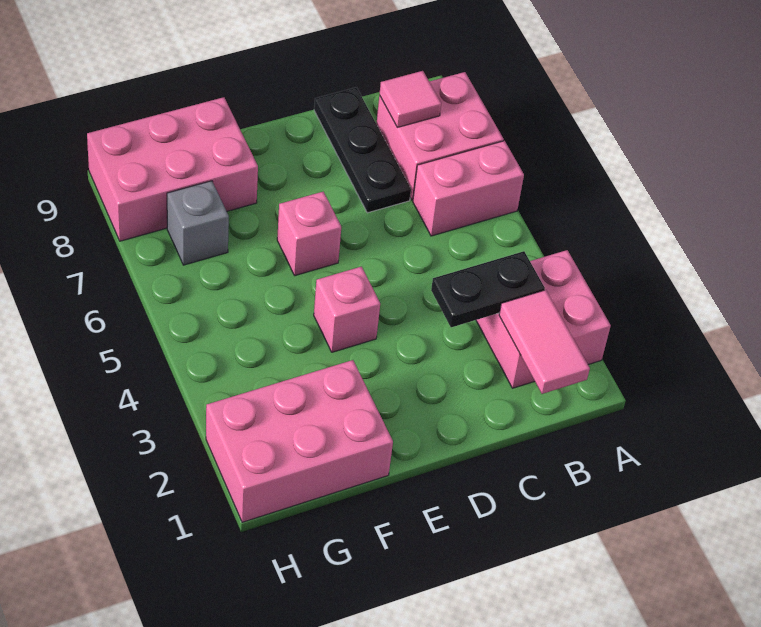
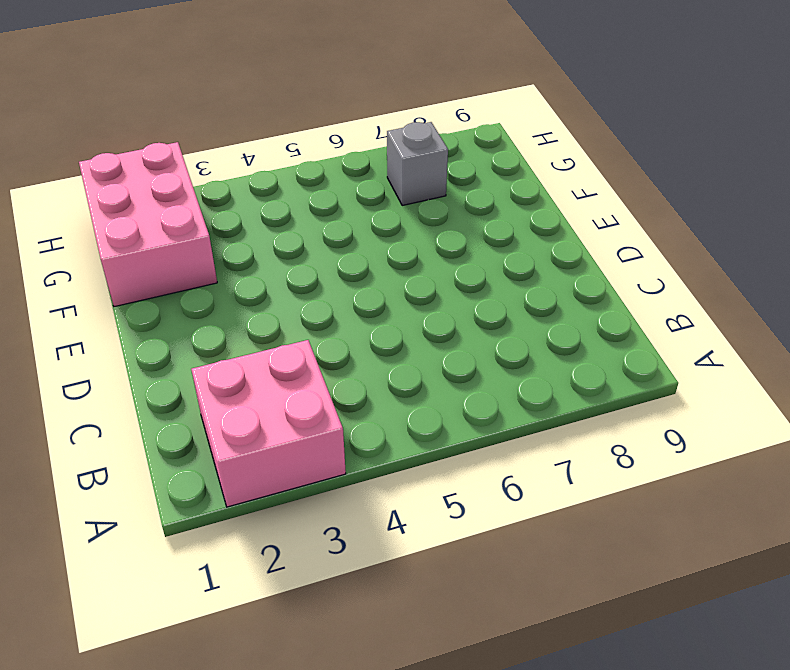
none -> pink 1x2 brick [413,141,524,236]
none -> pink 2x2 brick [376,72,504,200]
none -> black 1x3 plate [314,87,411,213]

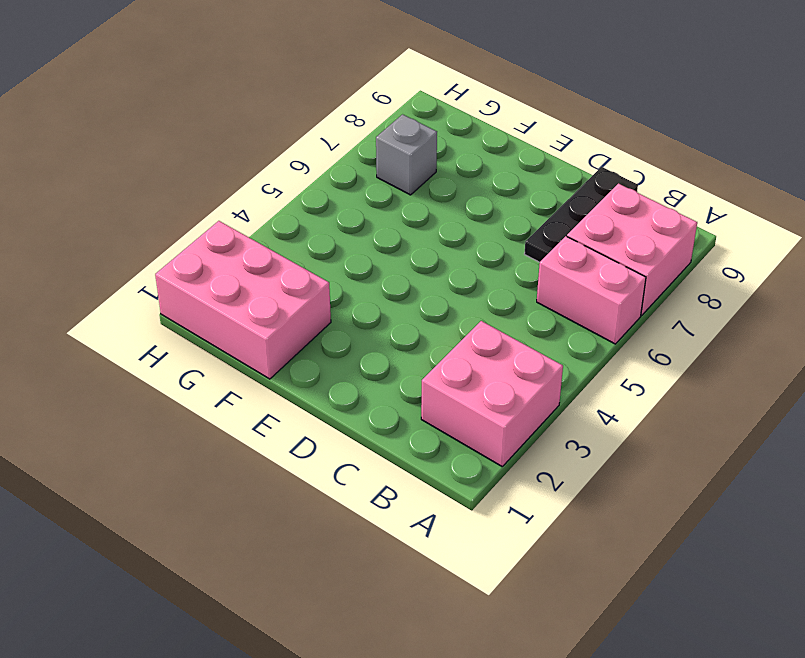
none -> pink 1x1 brick [314,267,380,352]
none -> pink 1x1 brick [277,192,341,276]
none -> pink 2x3 brick [87,97,258,241]

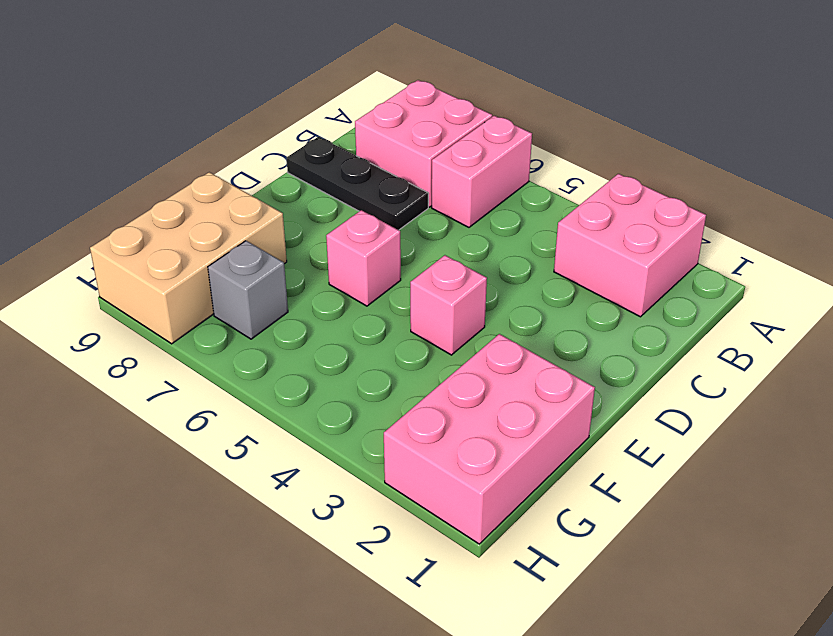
tan 2x3 brick [90,172,287,344] -> pink 2x3 brick [87,97,258,241]
none -> pink 1x2 tile [499,290,590,394]
none -> black 1x2 plate [431,251,545,327]
none -> pink 1x1 tile [379,71,441,127]

